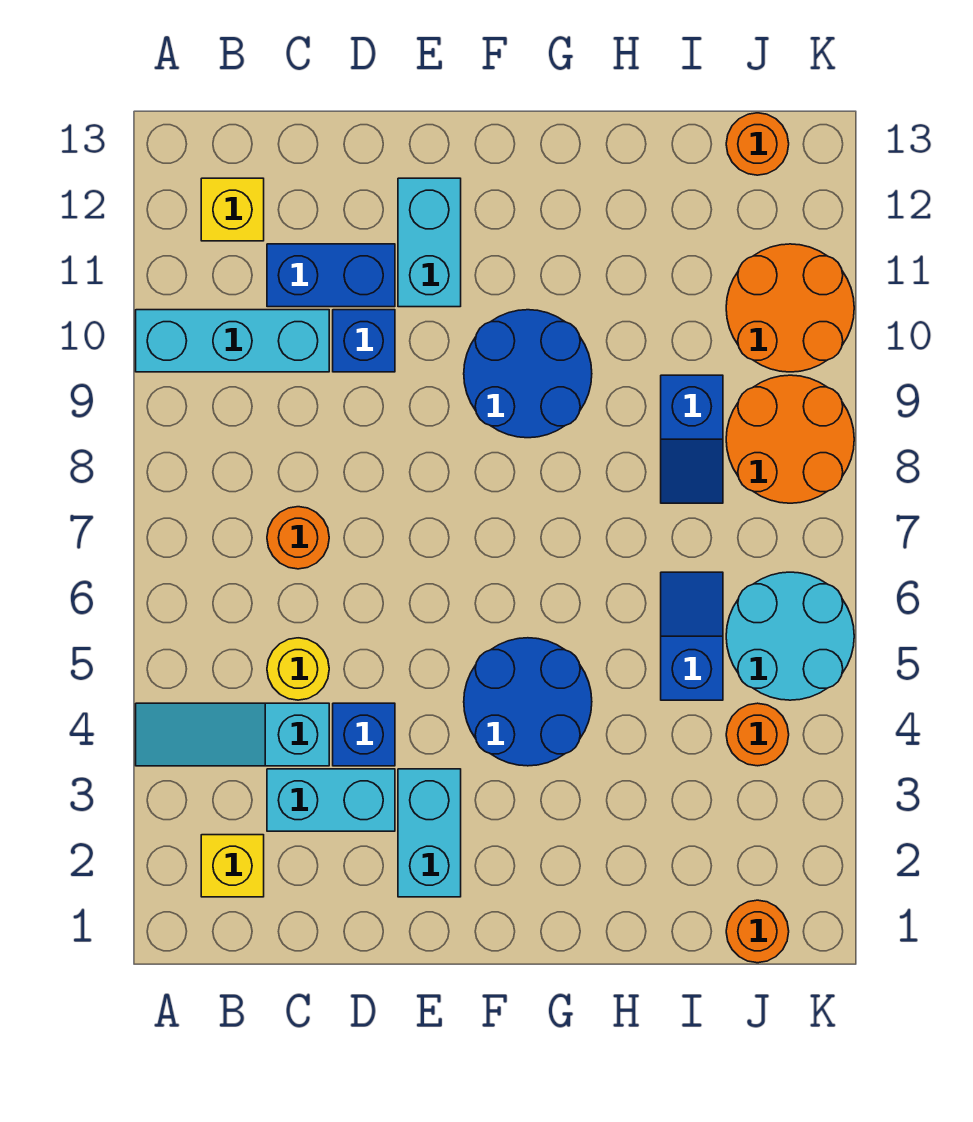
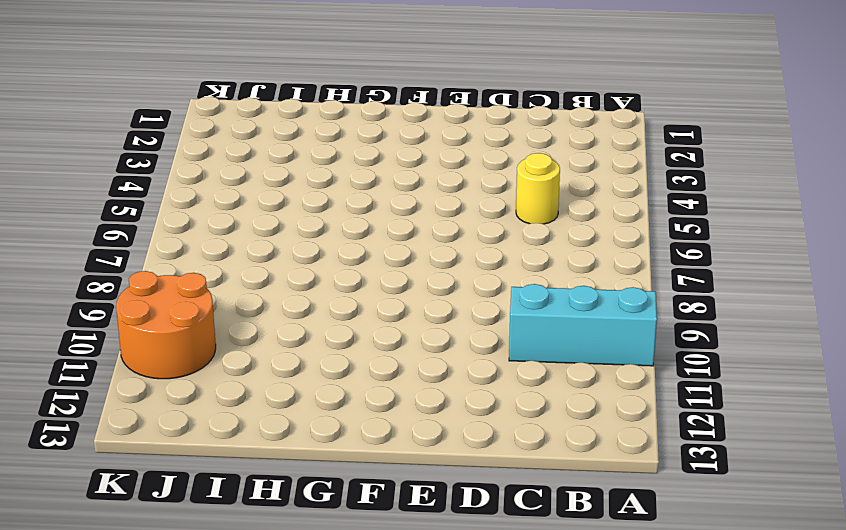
none -> cyan 1x3 slope [136,703,329,766]
none -> yellow 1x1 brick [201,835,264,897]
none -> yellow 1x1 brick [201,178,264,241]

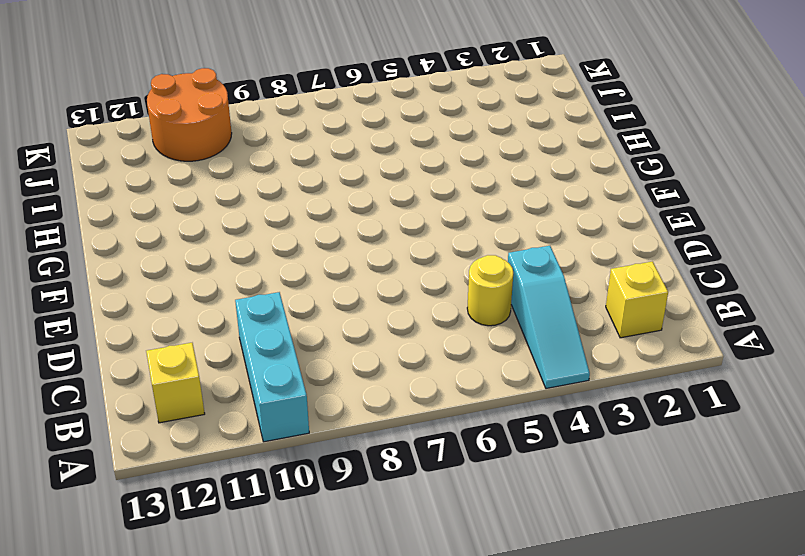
none -> cyan 1x2 brick [267,769,395,831]
none -> orange 1x1 round brick [267,507,329,569]
none -> blue 1x2 brick [267,244,395,307]

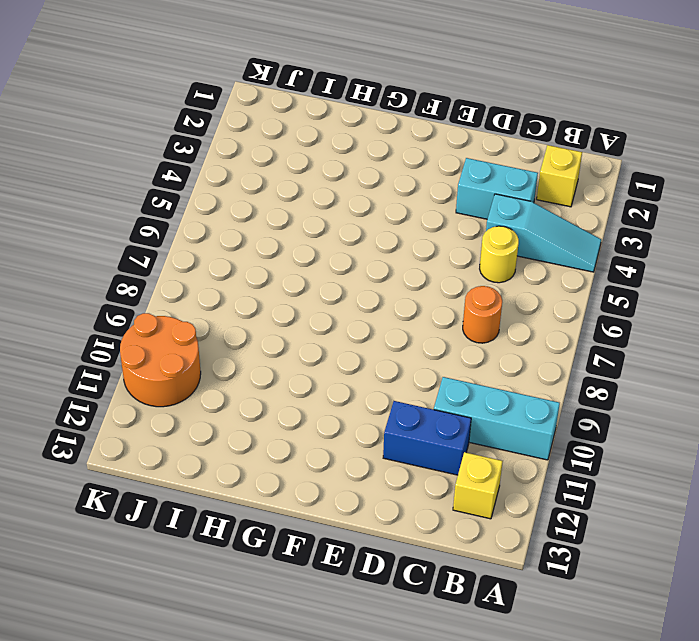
none -> blue 1x1 brick [333,703,395,766]
none -> blue 1x1 brick [333,310,395,372]
none -> cyan 1x2 brick [398,769,461,897]

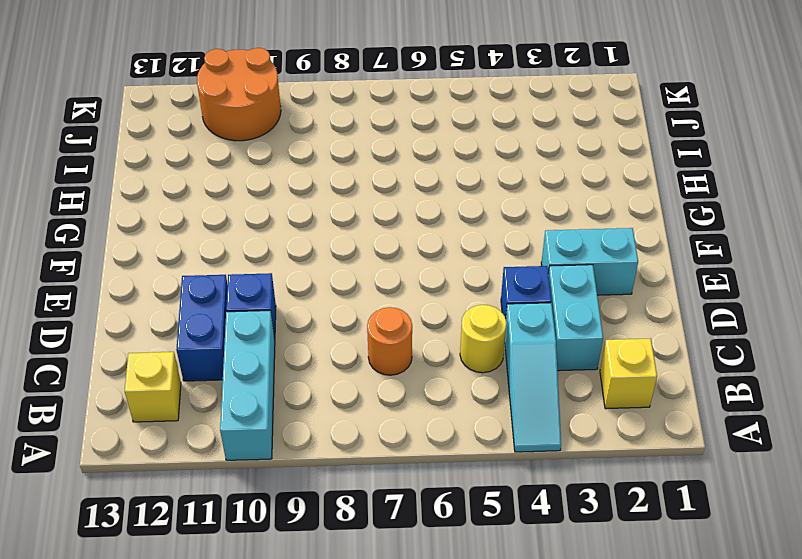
none -> cyan 1x2 brick [398,178,461,307]
none -> blue 2x2 round brick [464,638,592,766]
none -> blue 2x2 round brick [464,310,592,438]

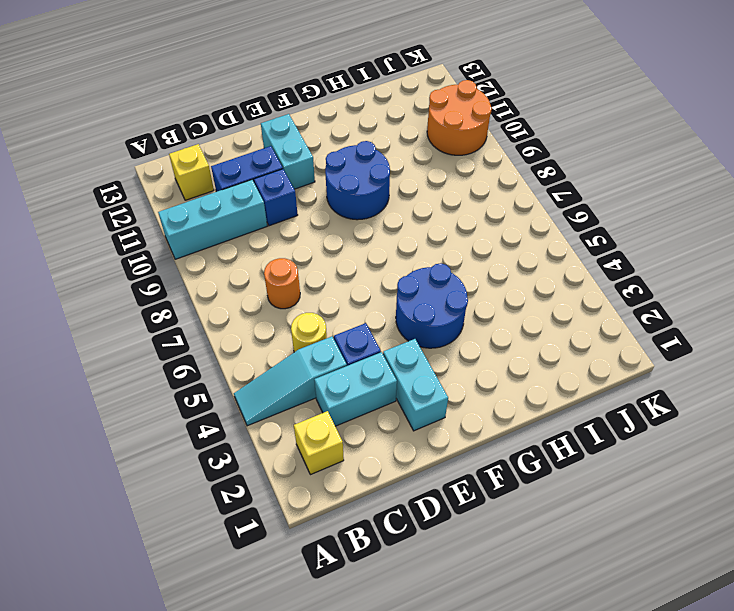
none -> blue 1x2 slope [661,572,723,700]
none -> blue 1x2 slope [661,375,723,503]
none -> orange 1x1 round brick [726,900,789,963]

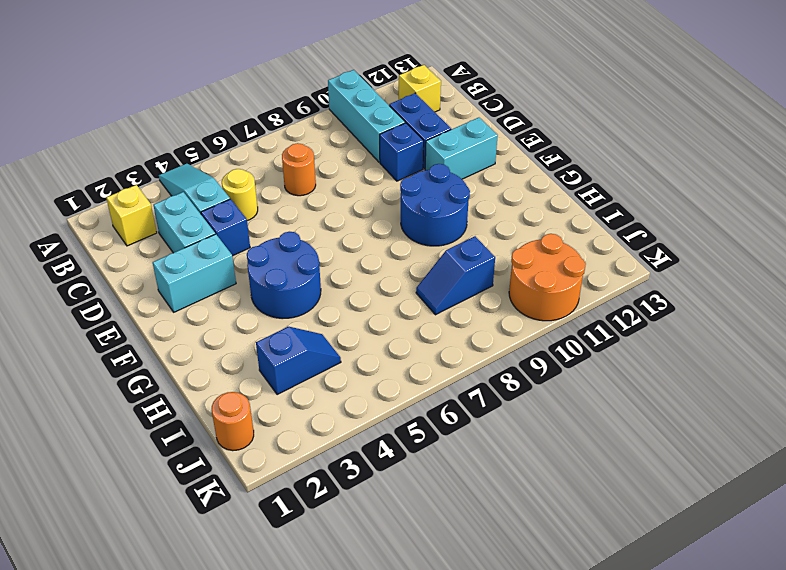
blue 1x2 slope [256,327,341,395] -> blue 1x2 slope moved to [661,572,723,700]
none -> orange 1x1 round brick [726,703,789,766]
none -> cyan 2x2 round brick [726,572,854,700]
none -> orange 2x2 round brick [726,375,854,503]

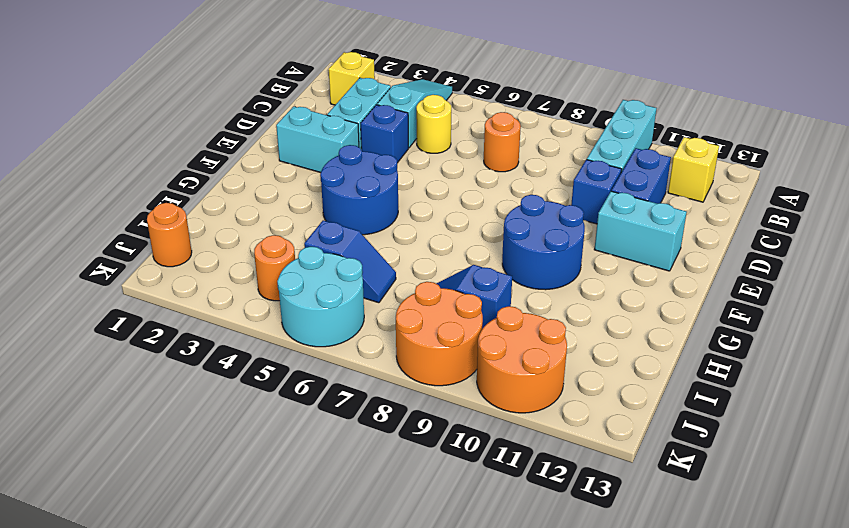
none -> orange 1x1 round brick [726,113,789,175]

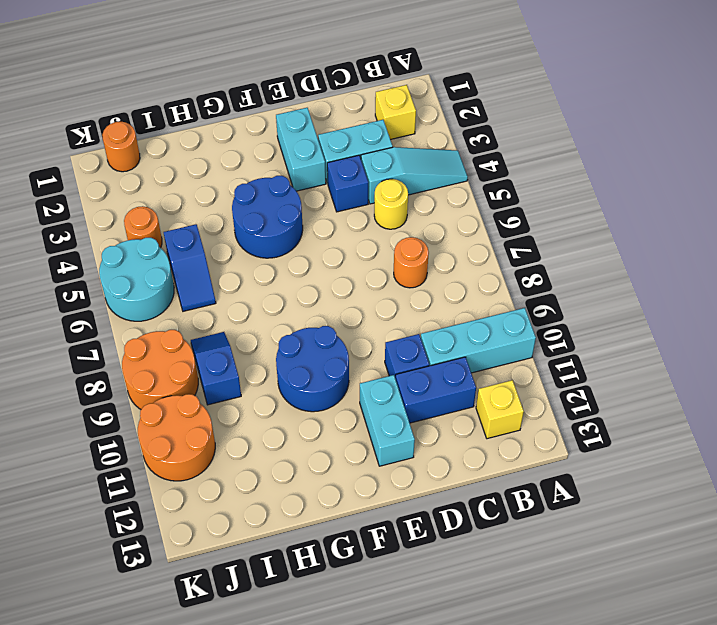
none -> orange 1x1 round brick [726,113,789,175]

